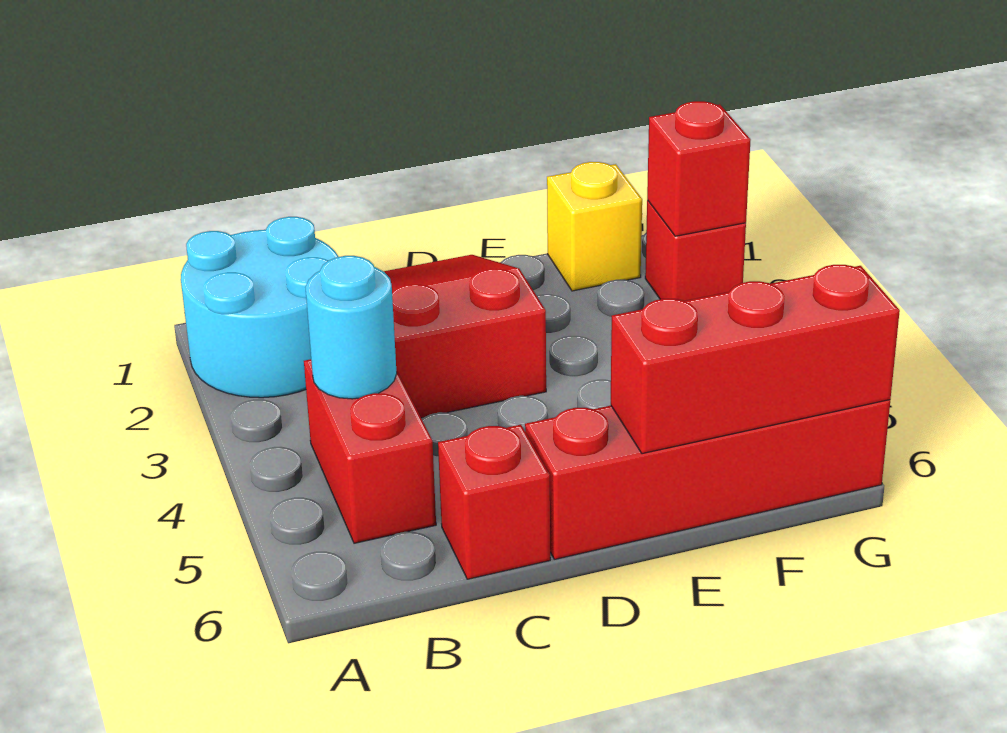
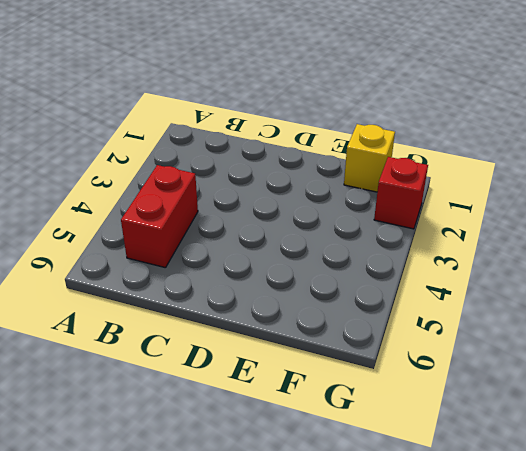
none -> cyan 2x2 round brick [181,217,339,398]
none -> red 2x3 slope [384,255,546,418]

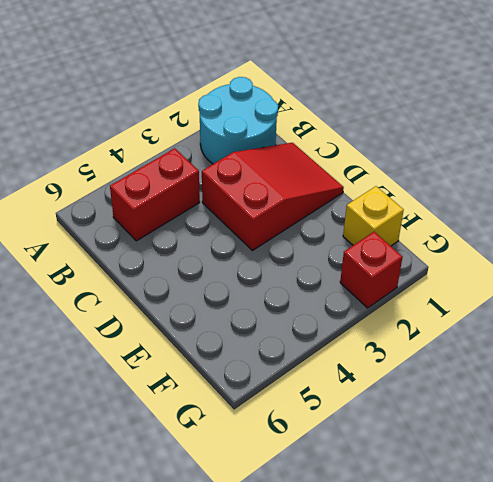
none -> red 1x1 brick [438,425,550,579]
none -> red 1x4 brick [525,400,890,559]

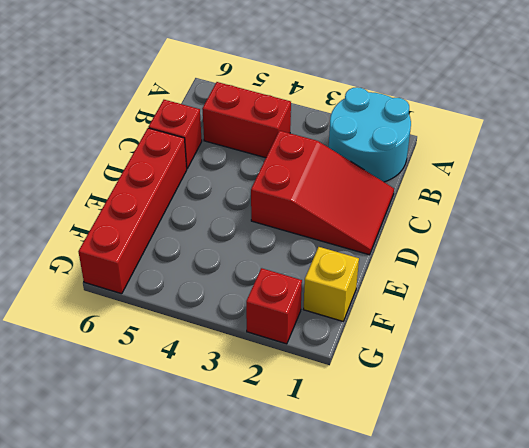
none -> cyan 1x1 round brick [305,256,397,399]
none -> red 1x3 brick [611,265,900,454]

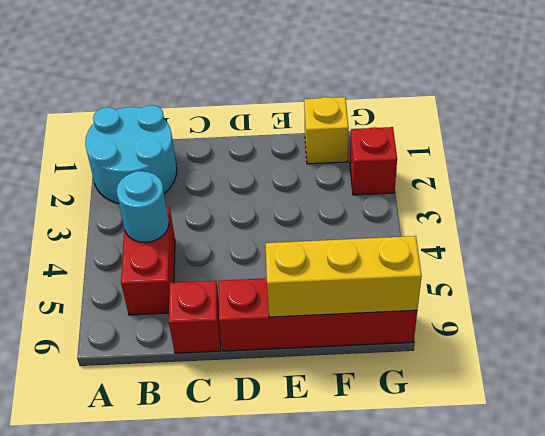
yellow 1x3 brick [265,236,422,317] -> red 1x3 brick [611,265,900,454]
none -> red 2x3 slope [384,255,546,418]
none -> red 1x1 brick [647,101,751,236]

